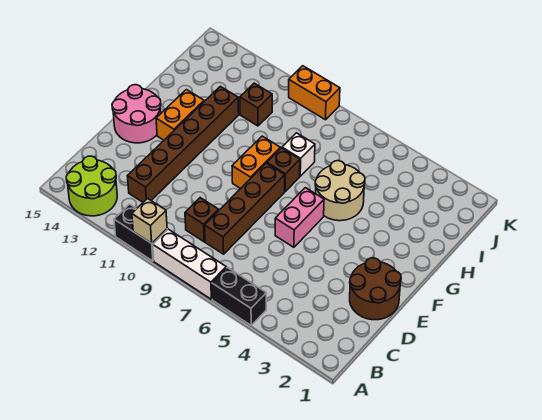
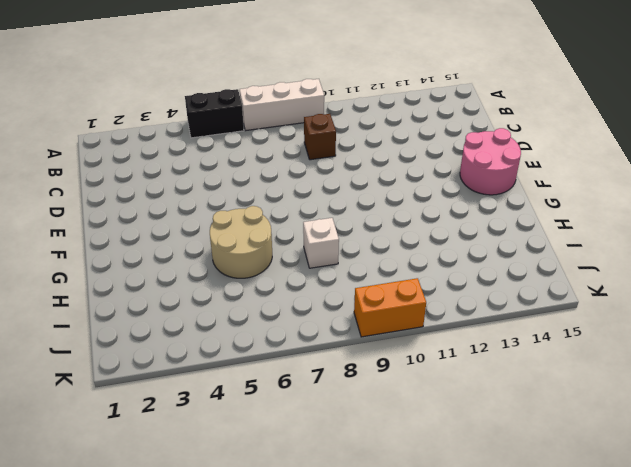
none -> black 1x2 brick [114,204,167,261]
none -> lime 2x2 round brick [66,156,117,216]
none -> brown 1x4 brick [204,163,285,254]

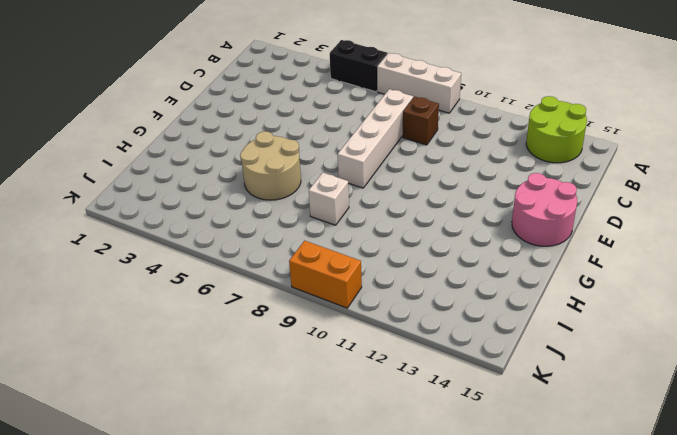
white 1x4 brick [338,89,413,188] -> brown 1x4 brick [204,163,285,254]
none -> black 1x2 brick [114,204,167,261]
none -> brown 1x6 brick [127,86,239,202]
none -> brown 2x2 round brick [350,258,401,320]

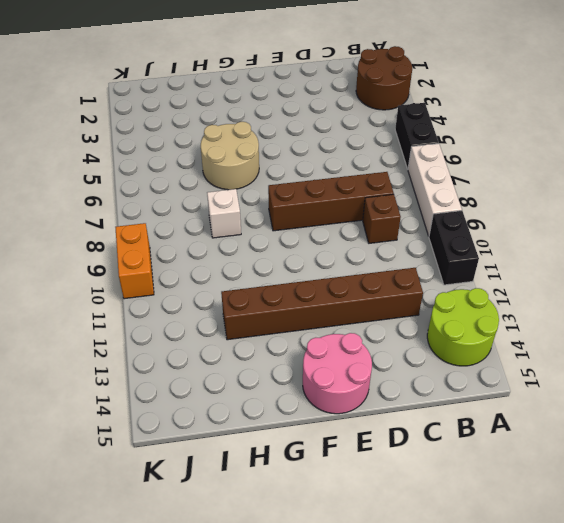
brown 2x2 round brick [356,46,412,110] -> brown 2x2 round brick moved to [350,258,401,320]
none -> pink 1x2 brick [275,188,324,247]
none -> orange 1x2 brick [232,136,280,189]
none -> orange 1x2 brick [156,90,204,140]

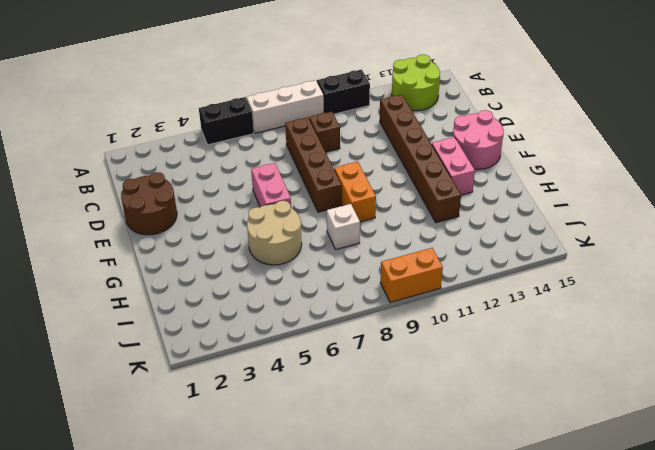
pink 1x2 brick [432,137,475,195] -> orange 1x2 brick [156,90,204,140]
none -> brown 1x1 brick [267,148,300,191]
none -> brown 1x1 brick [240,83,272,126]
none -> tan 1x1 brick [132,199,167,243]

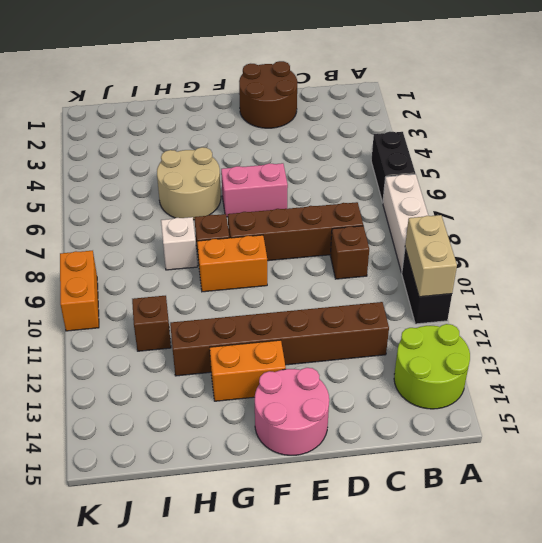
tan 1x2 brick [405,215,457,297] -> tan 1x1 brick [132,199,167,243]

